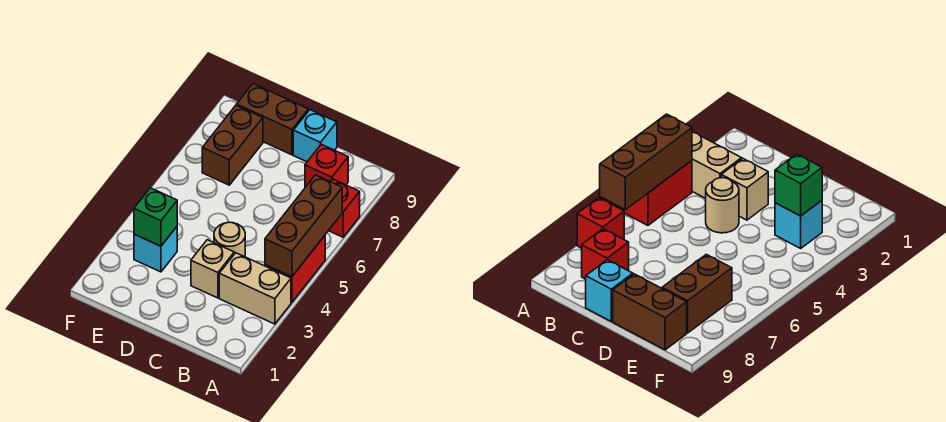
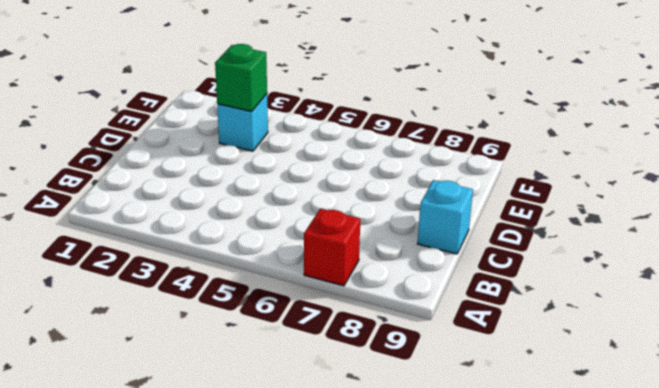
none -> tan 1x2 brick [219,253,291,324]
none -> red 1x2 brick [265,236,325,302]
none -> red 1x1 brick [305,144,348,187]

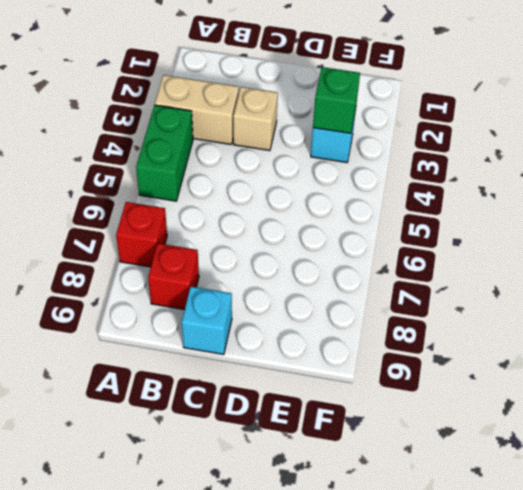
green 1x2 brick [136,105,193,201] -> red 1x2 brick [265,236,325,302]
none -> tan 1x1 round brick [214,222,245,257]
none -> brown 1x2 brick [237,84,308,155]
none -> brown 1x2 brick [202,105,263,185]

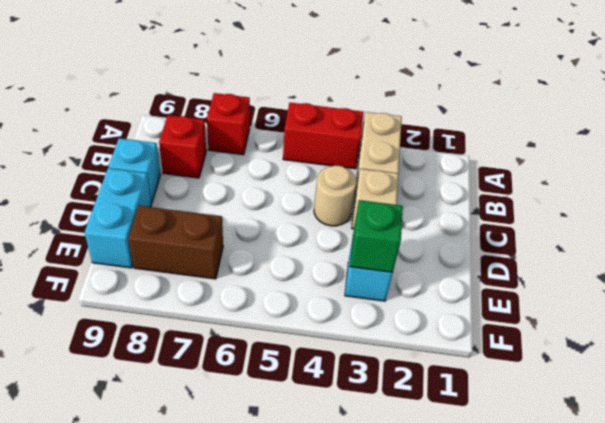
cyan 1x2 brick [85,168,152,268] -> brown 1x2 brick [237,84,308,155]
none -> brown 1x3 brick [265,175,342,277]

